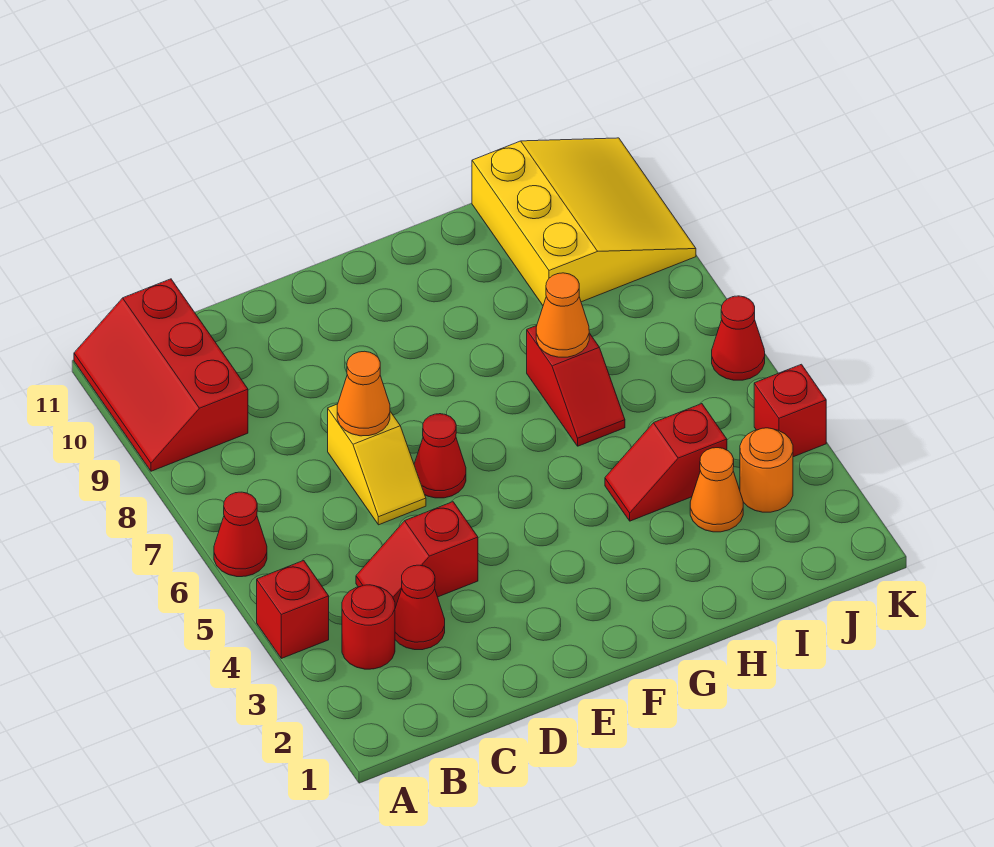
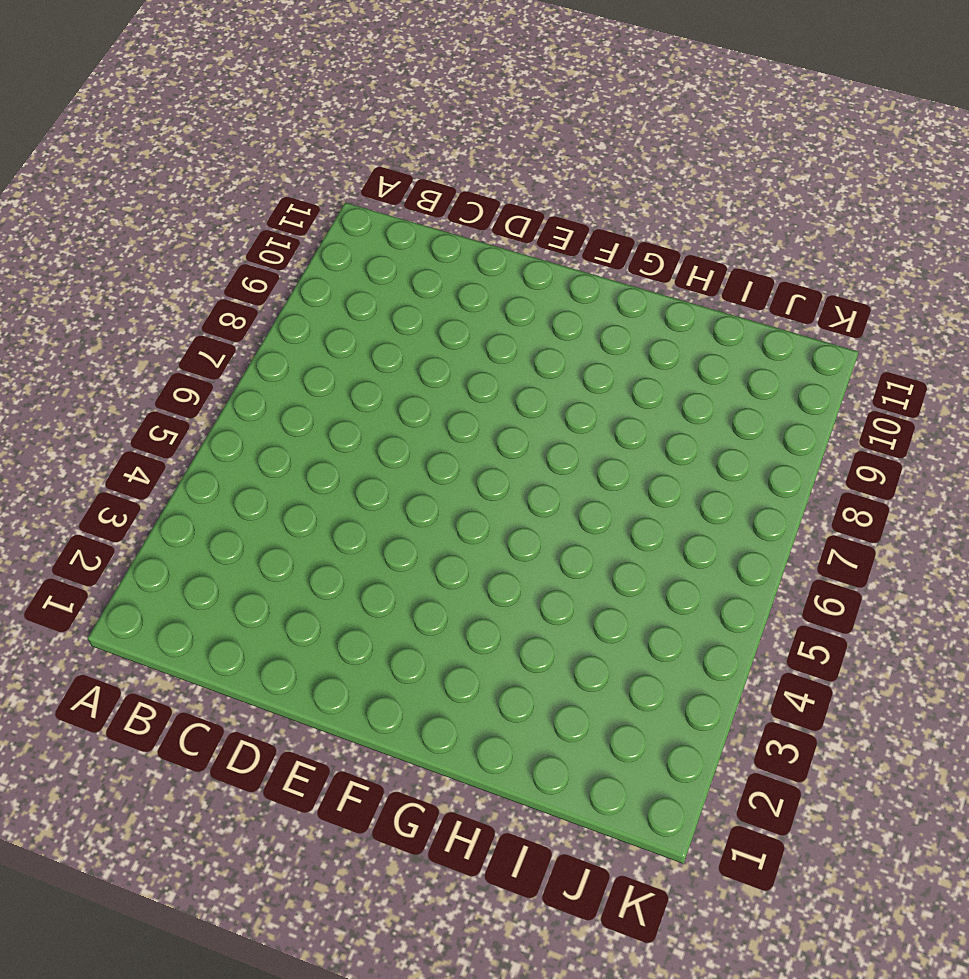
none -> red 1x1 brick [257,561,329,658]
none -> red 1x1 cone [214,492,267,577]
none -> red 2x3 slope [74,279,248,471]

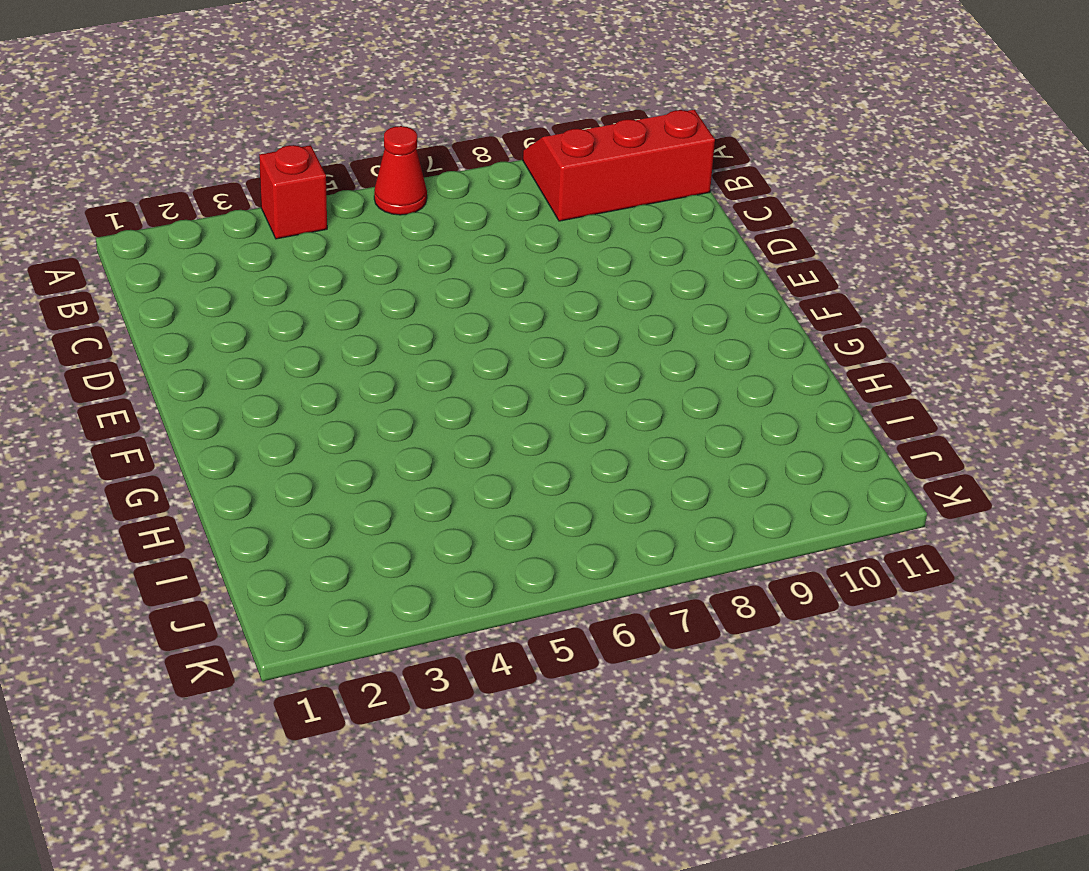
none -> red 1x1 round brick [342,585,395,669]
none -> red 1x1 cone [395,565,445,650]
none -> red 1x2 slope [356,502,478,608]

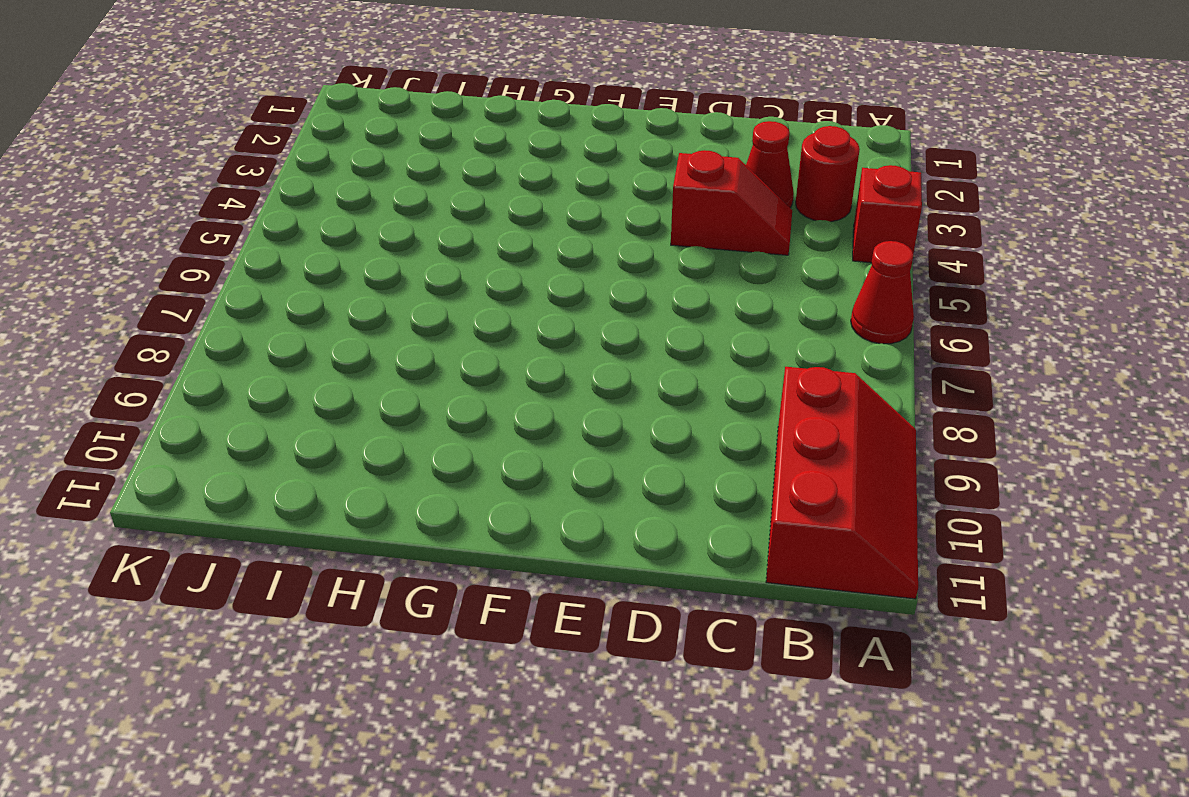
none -> yellow 1x2 slope [328,404,426,525]
none -> red 1x1 cone [414,414,466,498]
none -> red 1x2 slope [605,404,727,521]

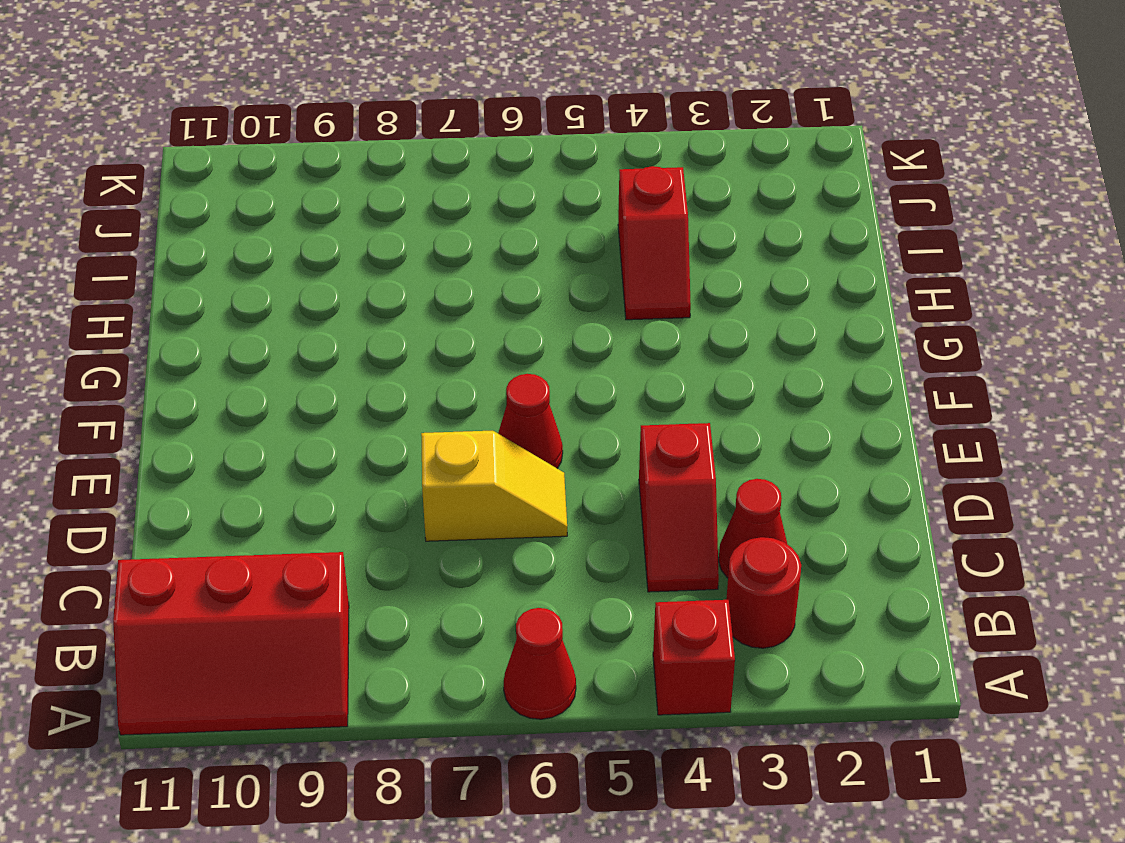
none -> red 1x2 slope [527,326,625,446]
none -> orange 1x1 cone [690,448,743,532]
none -> yellow 3x3 slope [472,138,696,305]

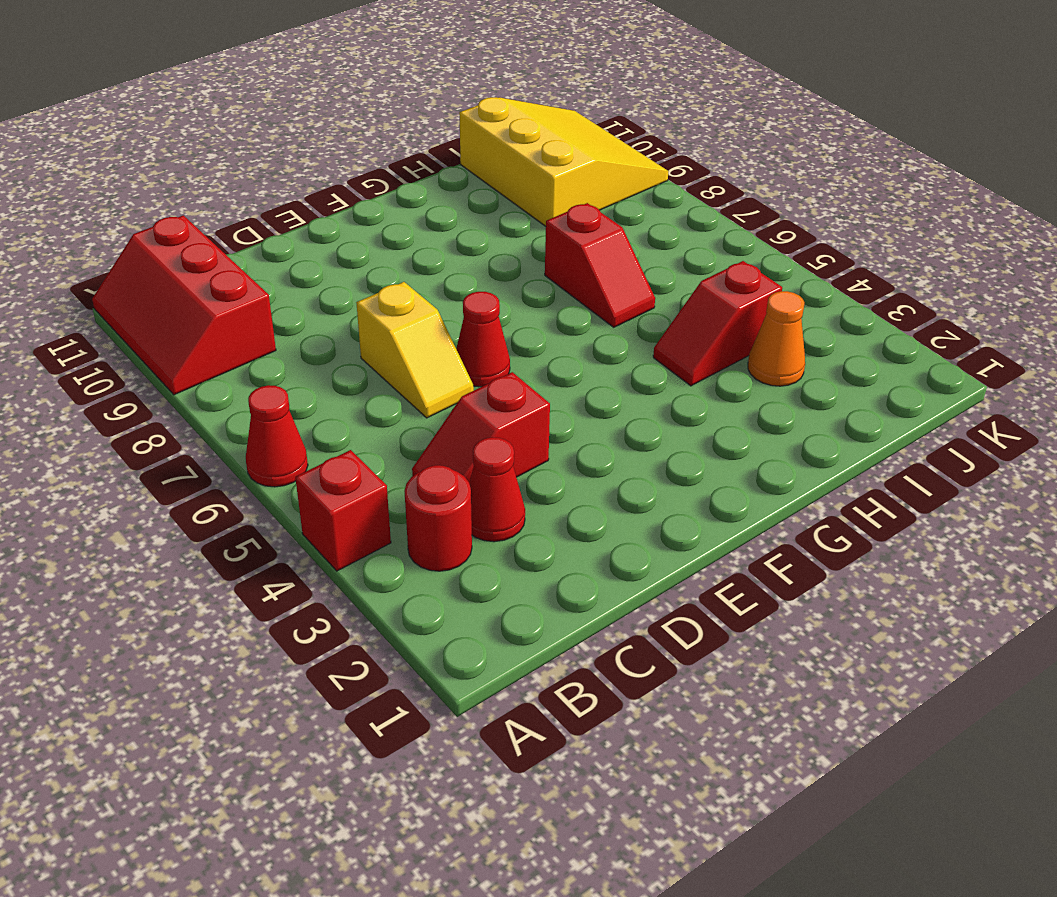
none -> orange 1x1 round brick [740,428,793,512]
none -> red 1x1 brick [754,364,826,457]
none -> red 1x1 cone [712,296,765,380]

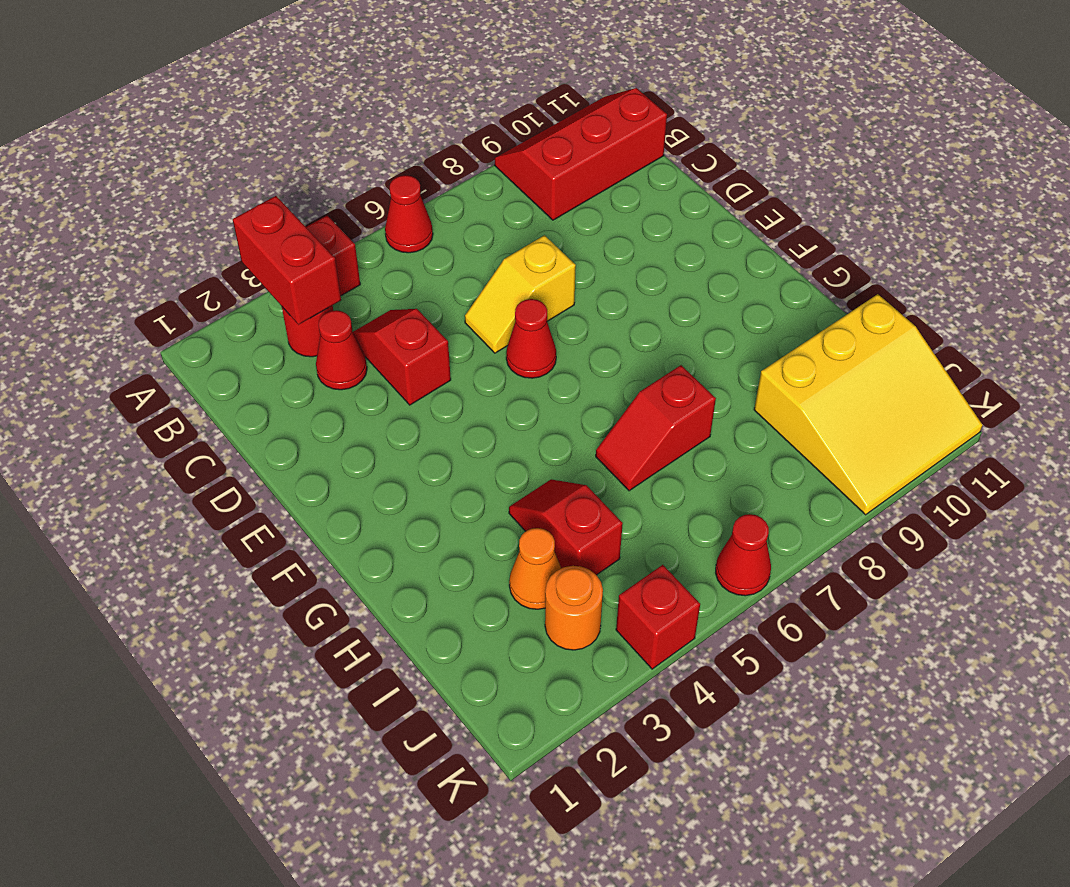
red 1x2 brick [233,196,341,325] -> none
none -> orange 1x1 cone [337,351,390,436]
none -> orange 1x1 cone [536,273,589,357]

